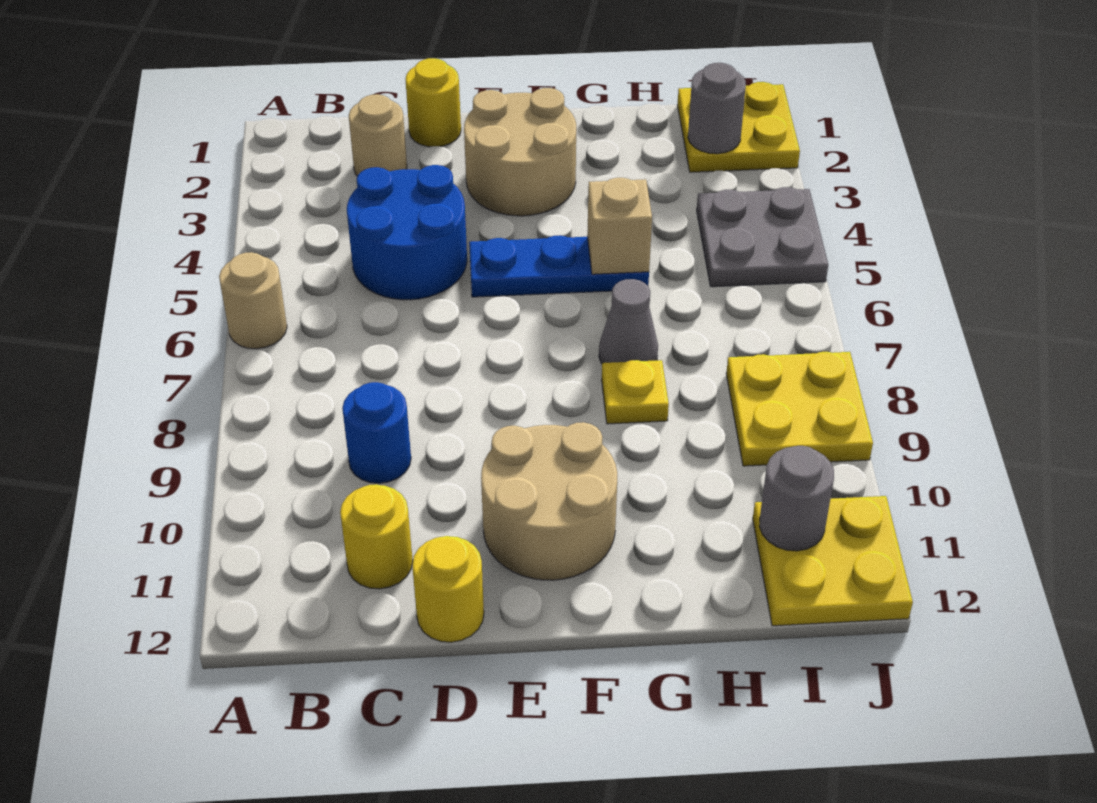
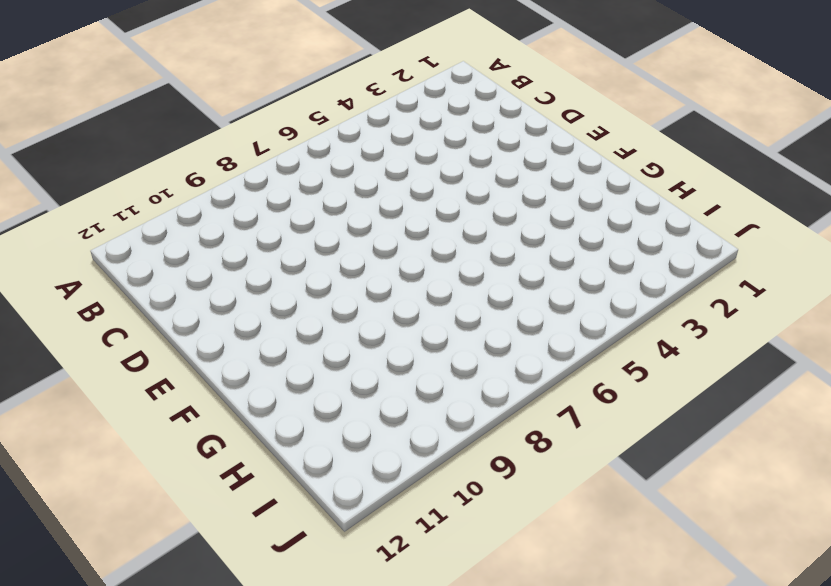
none -> tan 1x1 round brick [219,252,287,349]
none -> tan 1x1 round brick [349,94,407,176]
none -> blue 2x2 round brick [347,165,467,300]

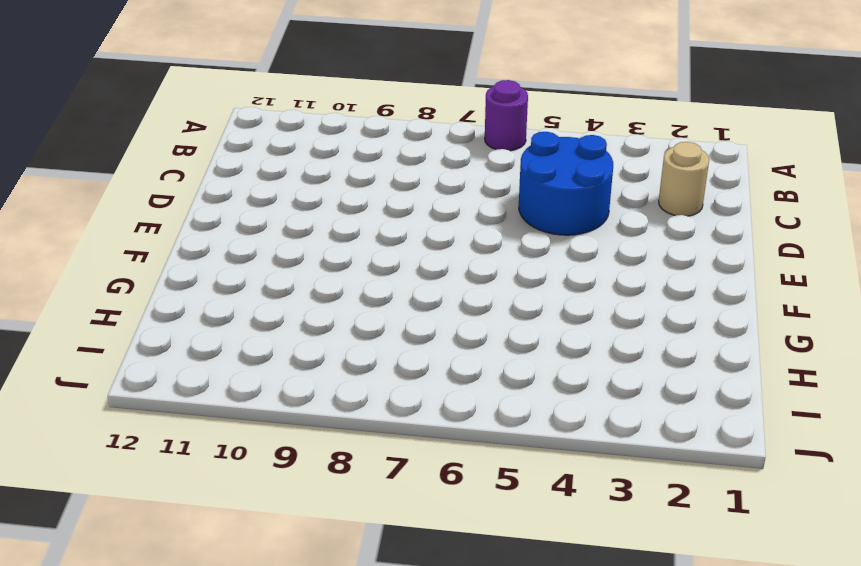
purple 1x1 round brick [485,80,528,151] -> tan 1x1 round brick [219,252,287,349]
none -> blue 1x1 round brick [342,382,411,483]
none -> yellow 1x1 round brick [340,484,413,589]
none -> yellow 1x1 round brick [406,58,461,147]

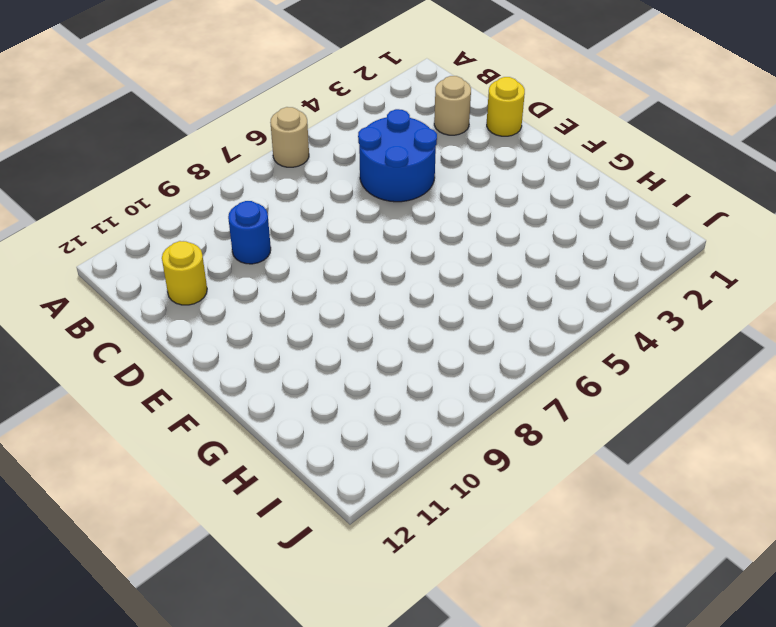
none -> yellow 1x1 round brick [412,536,484,642]
none -> tan 2x2 round brick [464,88,576,216]
none -> blue 1x3 plate [469,235,649,297]

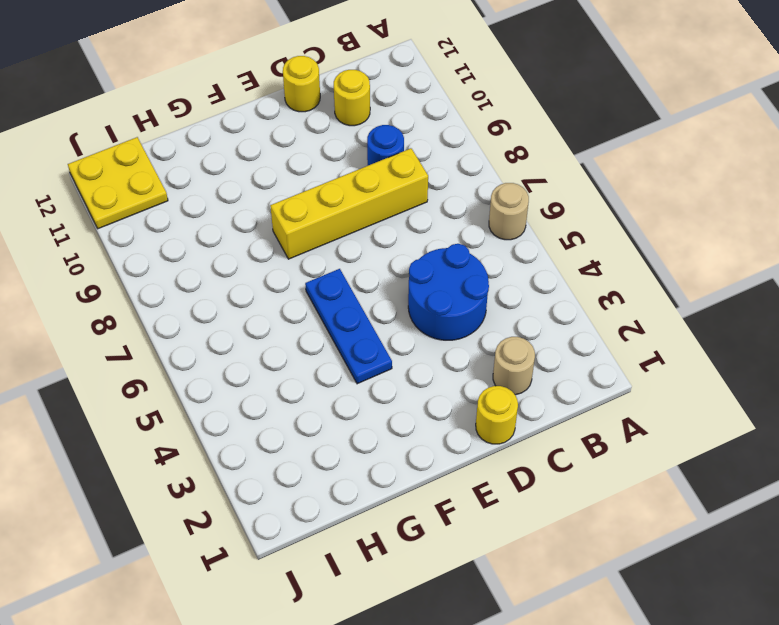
yellow 1x4 brick [270,148,428,259] -> none
blue 1x3 plate [305,269,392,384] -> blue 1x3 plate turned to [469,235,649,297]
none -> tan 2x2 round brick [464,88,576,216]
none -> tan 2x2 round brick [481,422,617,580]
none -> grey 1x1 cone [599,279,658,363]

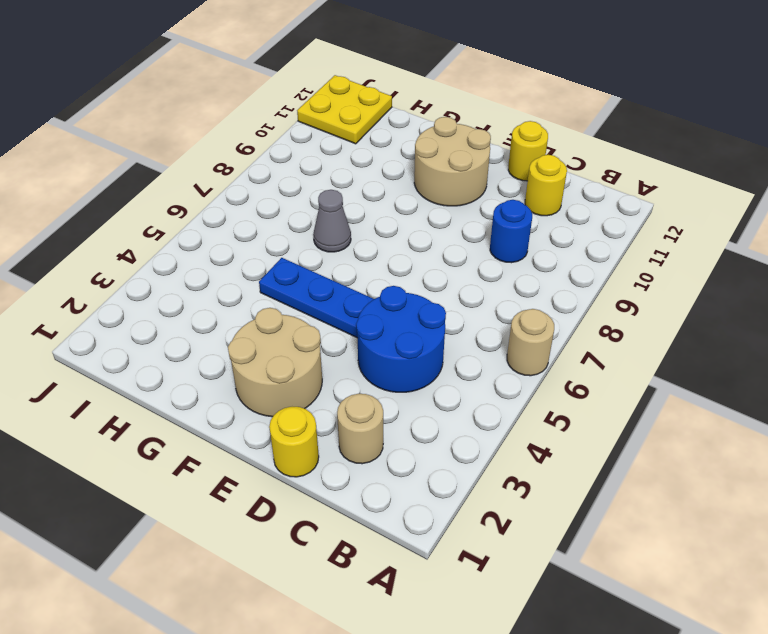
none -> yellow 1x1 plate [602,360,669,424]
none -> yellow 2x2 plate [677,82,800,172]
none -> grey 2x2 plate [697,187,828,287]

